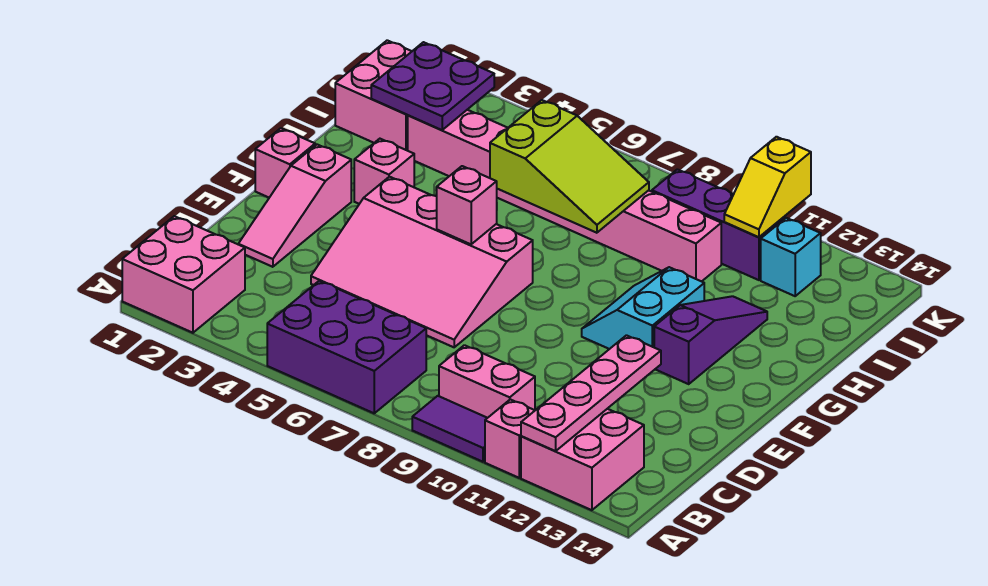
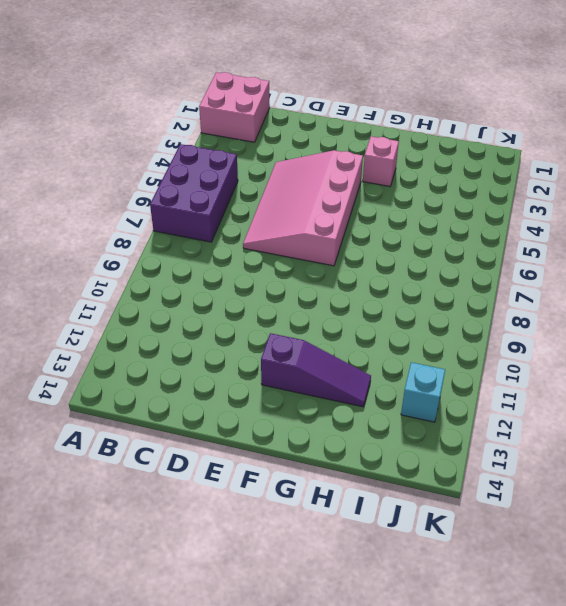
none -> purple 1x2 tile [412,396,487,462]
none -> pink 1x1 brick [485,399,535,478]
none -> pink 2x2 brick [521,409,644,510]

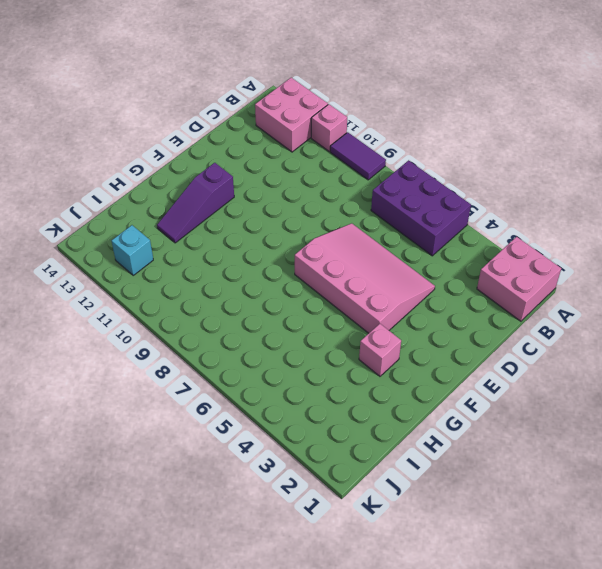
none -> pink 1x2 brick [439,345,535,418]
none -> pink 1x3 slope [238,145,351,267]
none -> pink 1x1 brick [255,128,315,198]

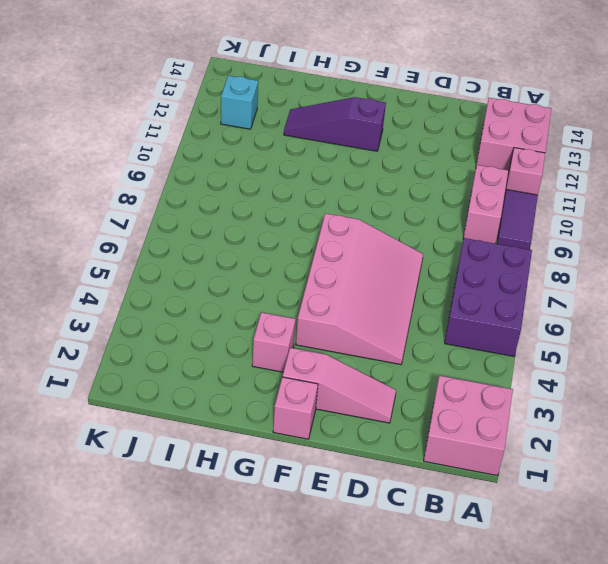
none -> cyan 2x2 slope [582,267,704,349]
none -> pink 2x2 brick [335,40,412,151]
none -> pink 1x8 brick [408,110,721,282]

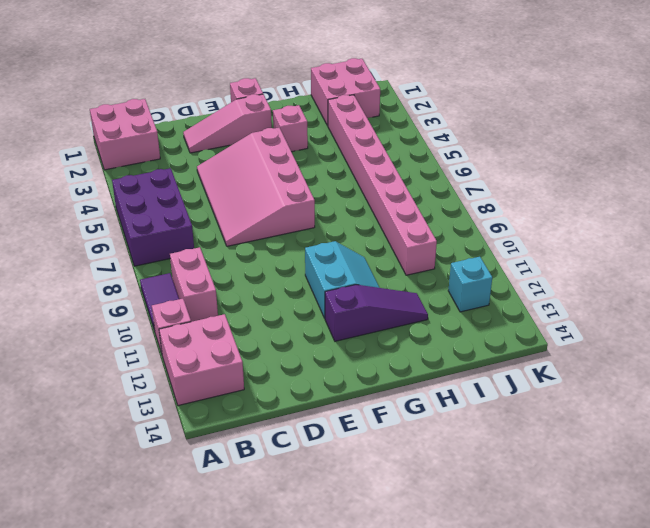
cyan 2x2 slope [305,241,380,318] -> cyan 2x2 slope turned to [582,267,704,349]
none -> purple 1x3 brick [652,169,784,280]
none -> pink 1x4 plate [521,335,661,451]
none -> pink 1x1 brick [437,166,497,244]

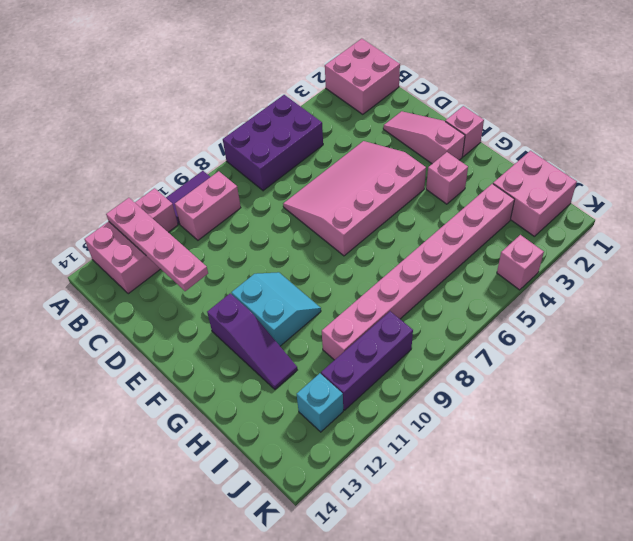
pink 1x1 brick [497,235,544,290] -> pink 1x1 brick moved to [437,166,497,244]
none -> lime 2x3 slope [490,100,649,233]
none -> purple 2x2 plate [371,42,494,130]
none -> yellow 1x2 slope [724,137,811,237]

